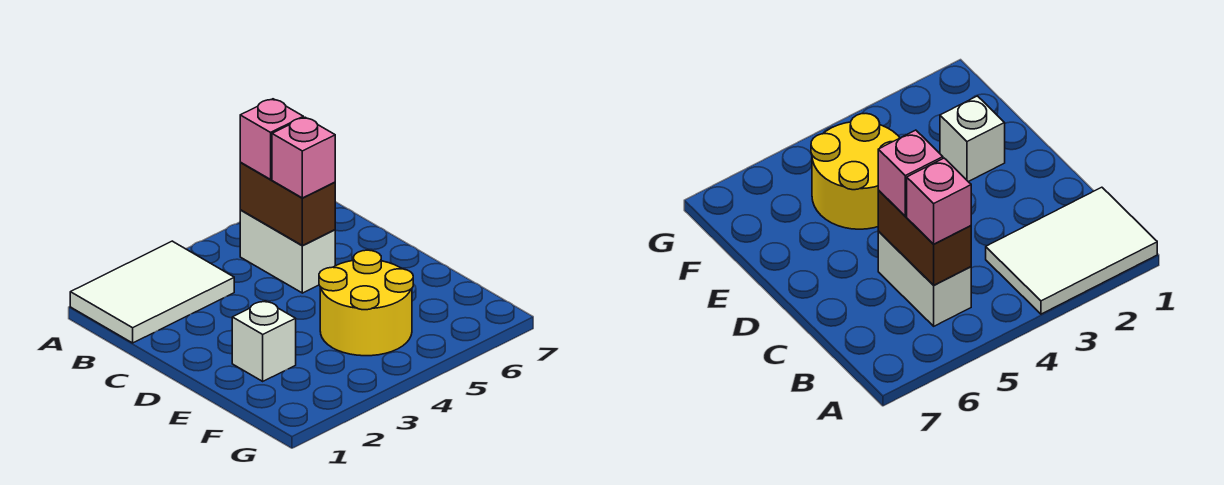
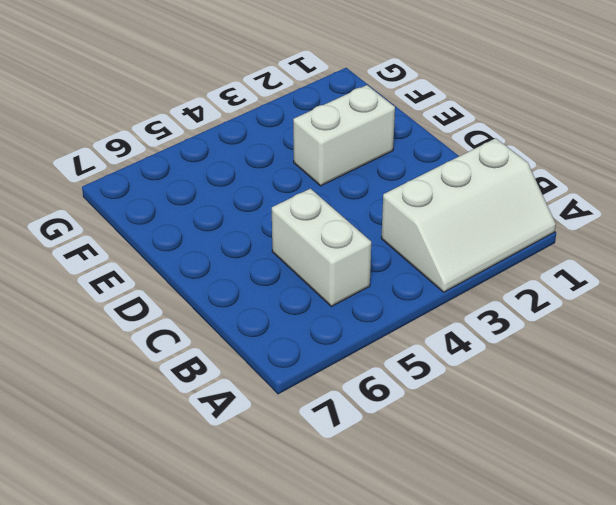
white 2x3 slope [381,138,556,292] -> white 2x3 tile [70,241,234,343]
white 1x2 brick [293,85,395,186] -> white 1x1 brick [232,301,296,381]
none -> yellow 2x2 round brick [319,250,413,356]
none -> brown 1x2 brick [240,163,335,246]

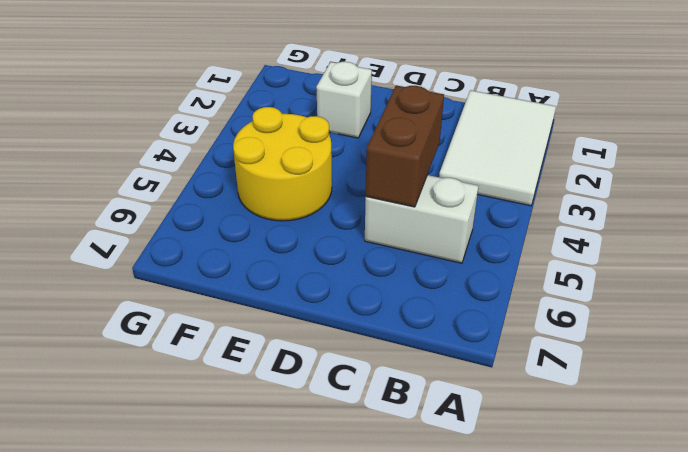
brown 1x2 brick [366,85,444,207] -> brown 1x2 brick turned to [240,163,335,246]
none -> pink 1x1 brick [240,99,303,179]
none -> pink 1x1 brick [272,117,335,198]

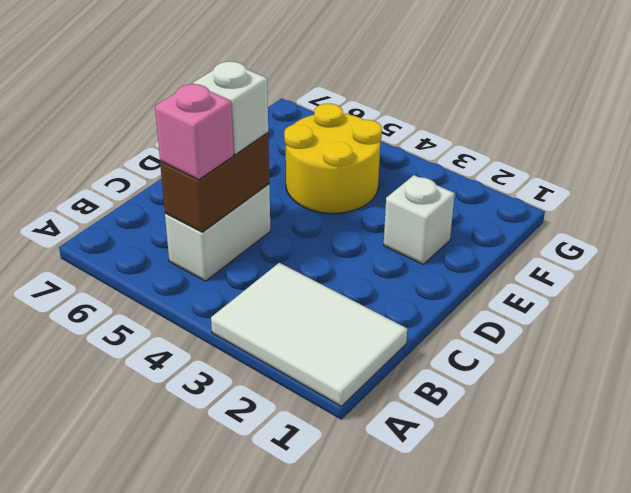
white 1x1 brick [193,62,268,155] -> pink 1x1 brick [272,117,335,198]

